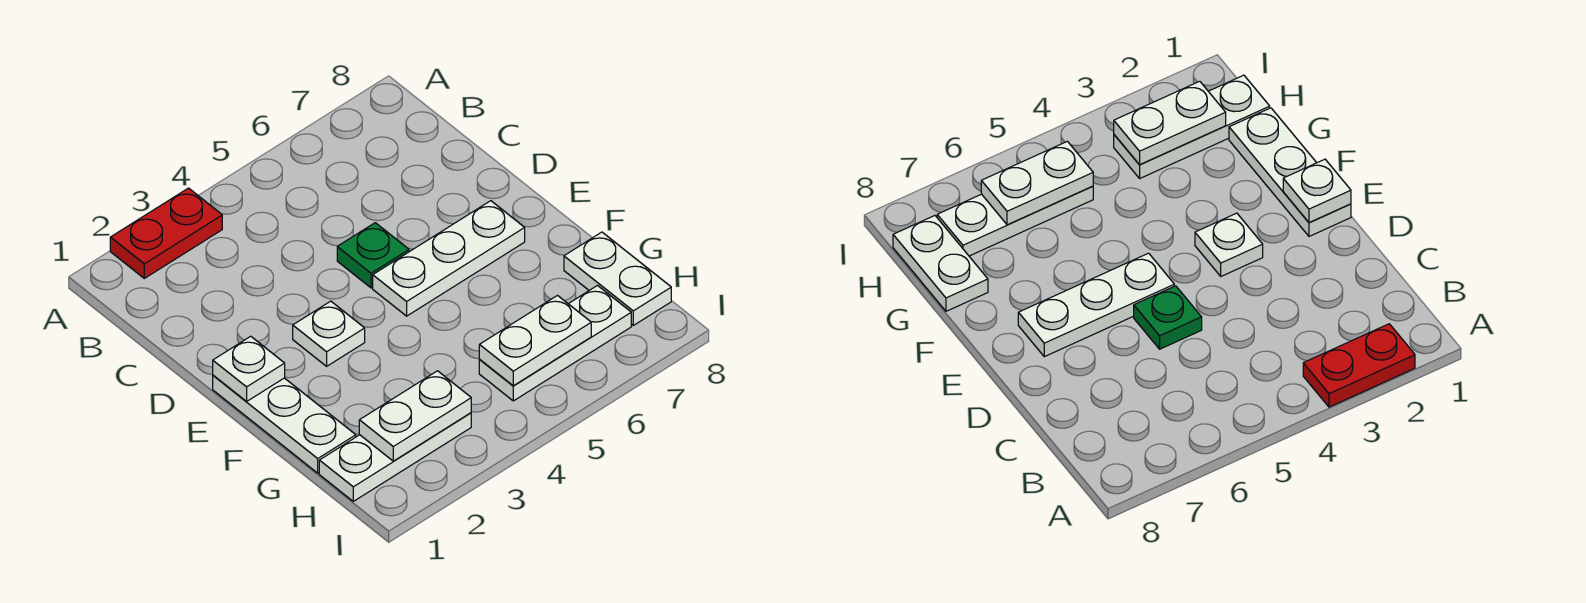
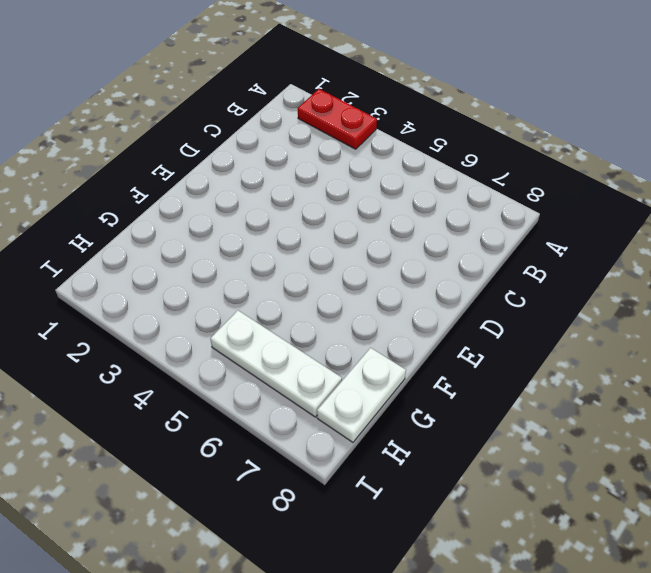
none -> green 1x1 plate [337,223,409,288]
none -> white 1x3 plate [213,375,356,473]

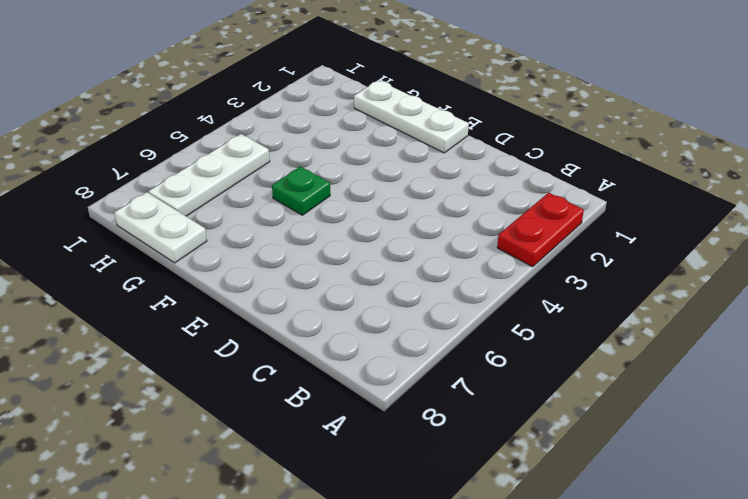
green 1x1 plate [272,166,330,215] -> green 1x1 plate moved to [337,223,409,288]
none -> white 1x1 plate [293,301,365,366]
none -> white 1x3 plate [373,201,525,316]

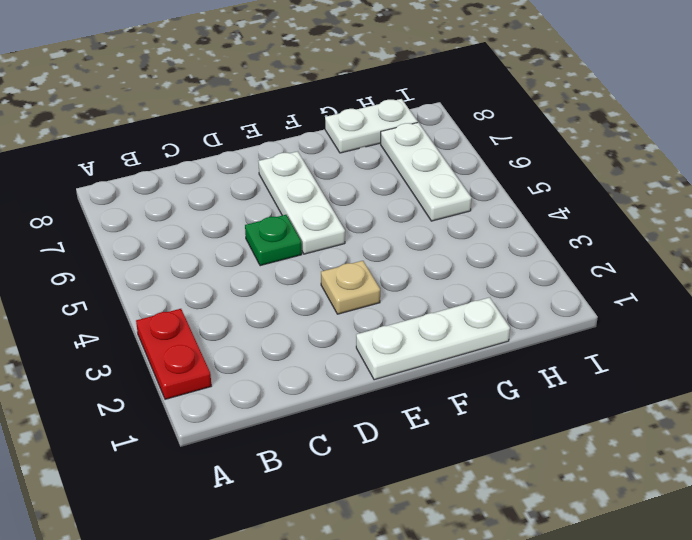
tan 1x1 plate [321,261,380,314] -> white 1x1 plate [293,301,365,366]
none -> white 1x3 plate [319,413,471,501]
none -> white 1x1 plate [213,336,285,401]

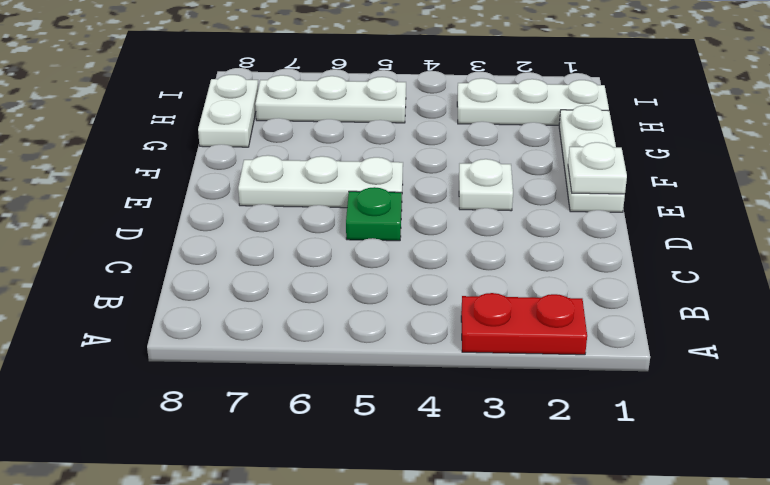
none -> white 1x2 plate [359,371,471,461]
none -> white 1x2 plate [479,296,591,386]

